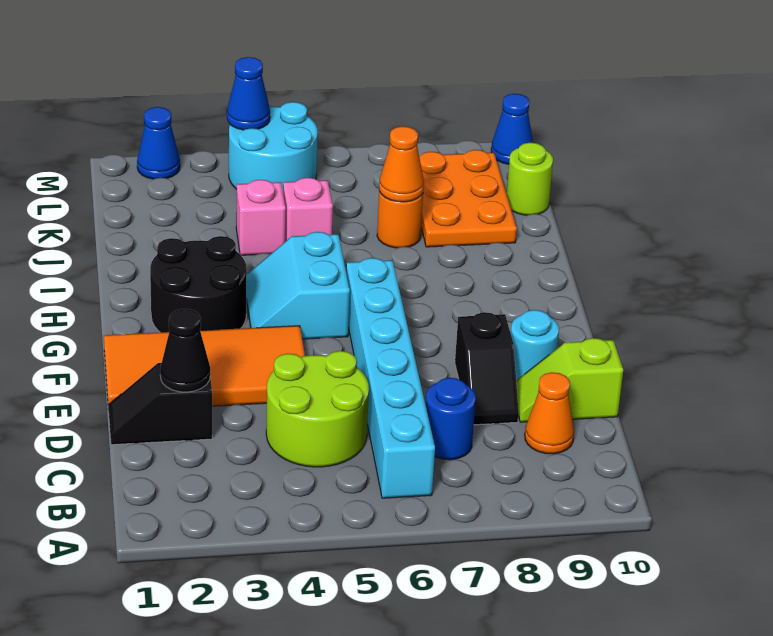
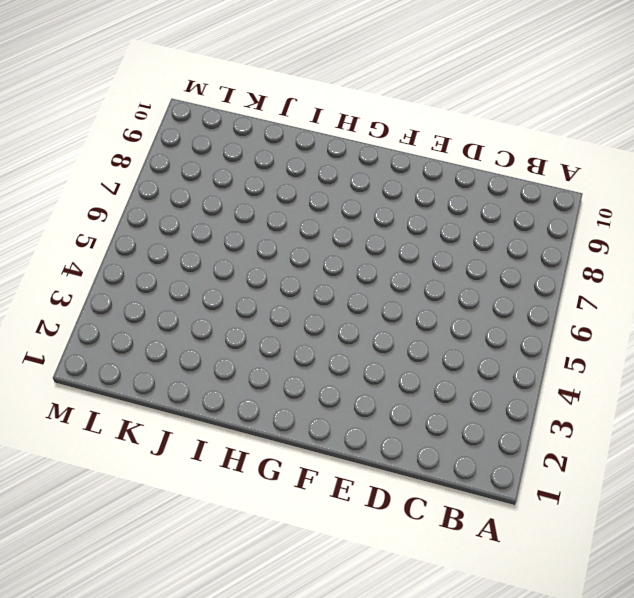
none -> cyan 1x6 brick [346,258,435,498]
none -> lime 2x2 round brick [266,351,369,467]
none -> blue 1x1 round brick [426,378,476,460]

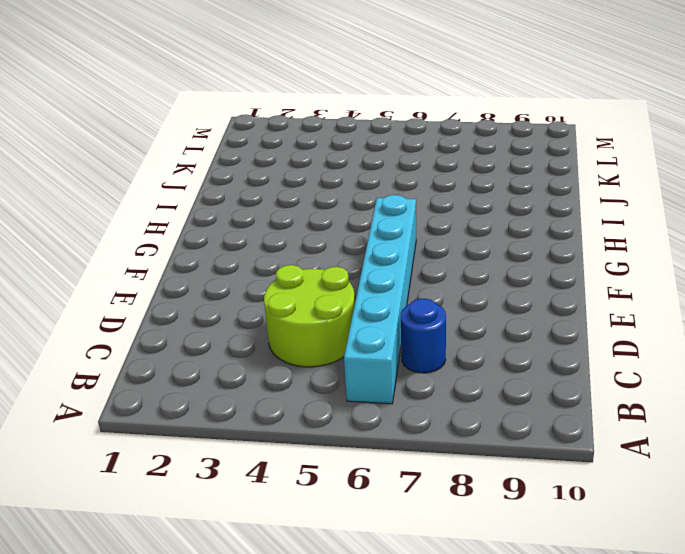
none -> orange 1x1 cone [525,372,574,454]
none -> black 1x2 slope [108,363,212,445]
none -> black 1x2 slope [455,312,519,425]

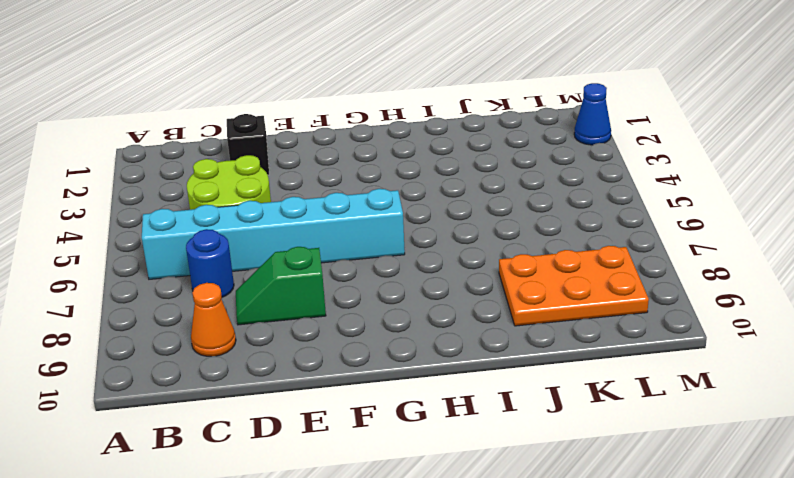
green 1x2 slope [236,247,326,325] -> black 1x2 slope [455,312,519,425]
none -> lime 1x2 slope [516,338,623,422]
none -> orange 2x4 tile [104,326,305,410]
none -> cyan 1x1 round brick [511,310,559,380]

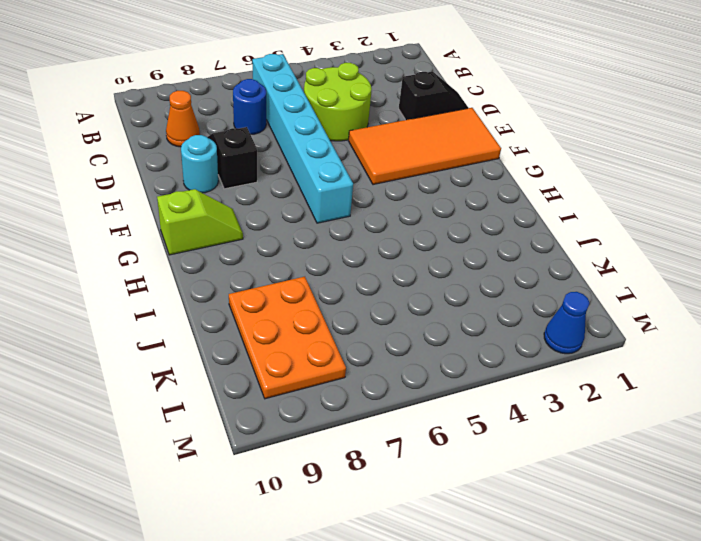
lime 1x2 slope [157,189,243,255] -> lime 1x2 slope moved to [516,338,623,422]
none -> black 2x2 round brick [150,236,247,332]
none -> cyan 2x2 slope [246,232,350,339]
none -> pink 1x1 brick [236,180,286,255]

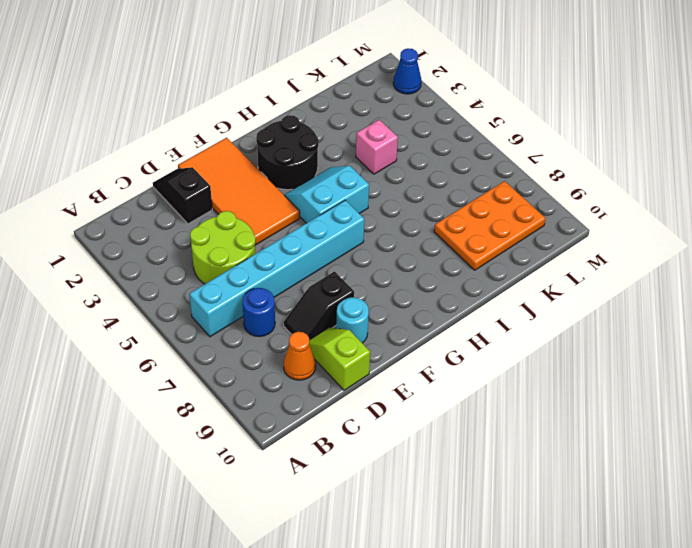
none -> pink 1x1 brick [283,178,333,242]
none -> orange 1x1 round brick [377,191,423,248]
none -> lime 1x1 round brick [507,143,553,215]

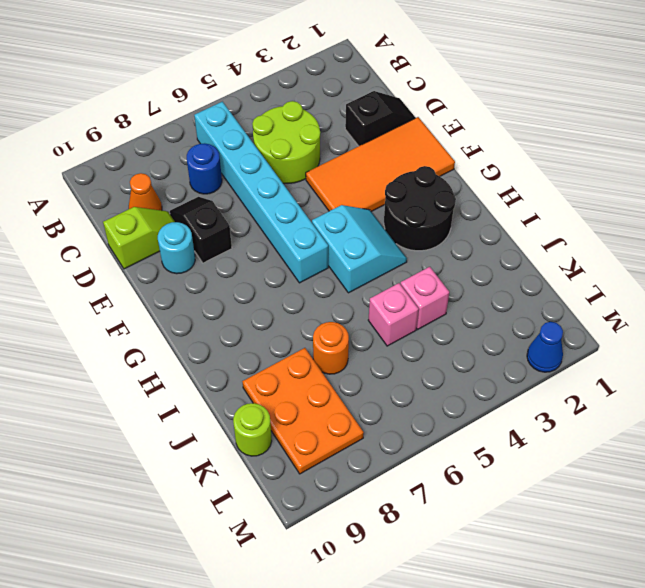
none -> cyan 2x2 round brick [229,102,318,190]
none -> blue 1x1 cone [491,94,533,164]
none -> black 1x1 cone [160,309,210,392]

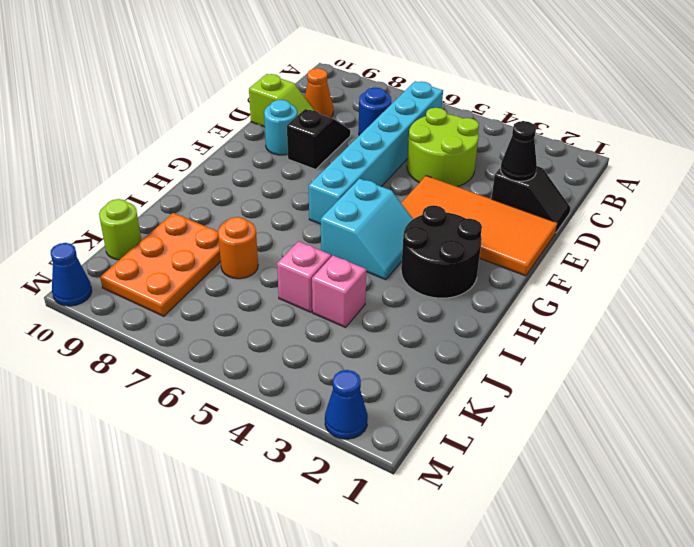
none -> cyan 2x2 round brick [229,102,318,190]
none -> orange 1x1 cone [379,126,424,202]
none -> blue 1x1 cone [227,57,270,130]

